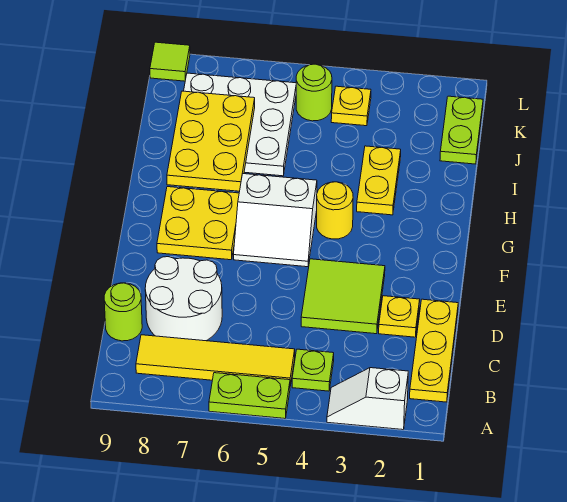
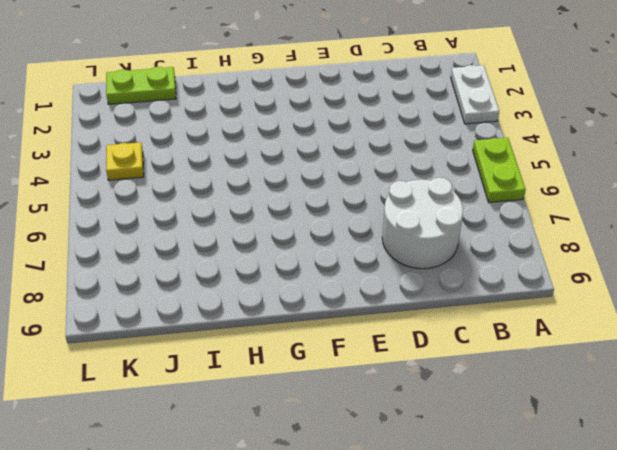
white 1x2 plate [451,65,499,124] -> white 1x2 slope [327,368,408,430]
none -> yellow 1x3 plate [410,299,458,402]
none -> lime 1x1 plate [292,349,334,391]
none -> yellow 1x4 tile [136,335,295,386]

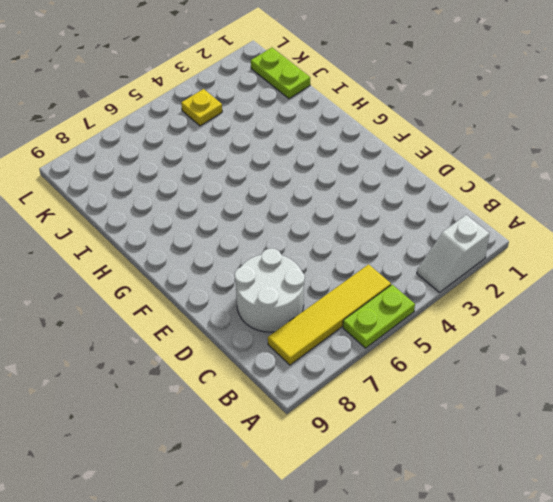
none -> yellow 1x3 plate [410,299,458,402]
none -> lime 1x1 plate [292,349,334,391]
none -> lime 1x1 round brick [104,283,142,341]

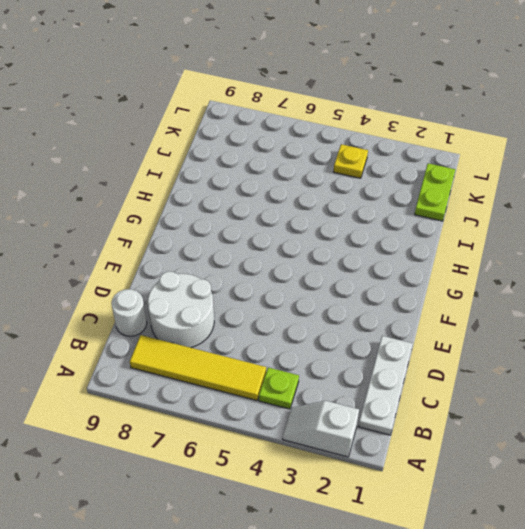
white 1x3 plate [358,336,413,435] -> yellow 1x3 plate [410,299,458,402]
white 1x1 round brick [111,289,147,336] -> lime 1x1 round brick [104,283,142,341]
none -> lime 1x2 plate [209,373,290,419]
none -> yellow 1x1 plate [379,296,420,337]
none -> lime 2x2 tile [301,259,385,334]

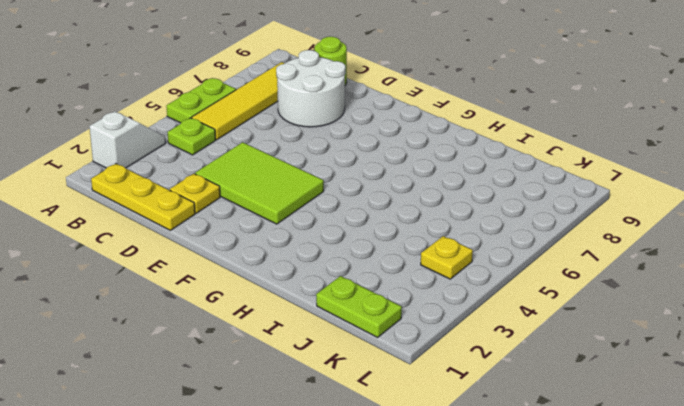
lime 2x3 tile [195,142,324,224] -> lime 2x2 tile [301,259,385,334]
none -> white 2x2 slope [234,174,317,267]
none -> yellow 2x2 plate [157,187,239,260]
none -> yellow 1x1 round brick [317,182,353,239]

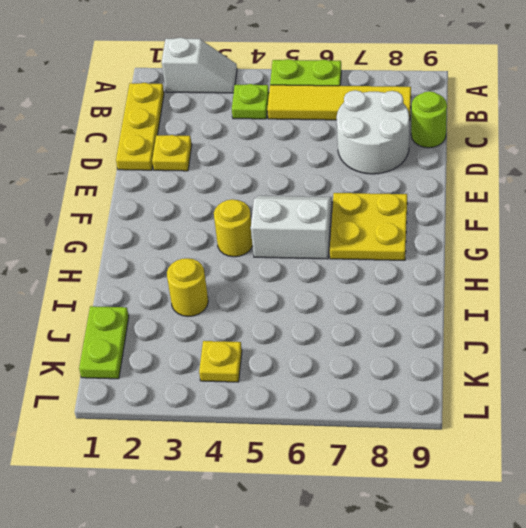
yellow 1x1 round brick [167,258,208,316] -> yellow 1x2 plate [357,146,401,215]
none -> lime 2x2 tile [301,259,385,334]
none -> white 3x3 plate [184,73,296,176]
none -> lime 1x1 round brick [296,64,332,121]

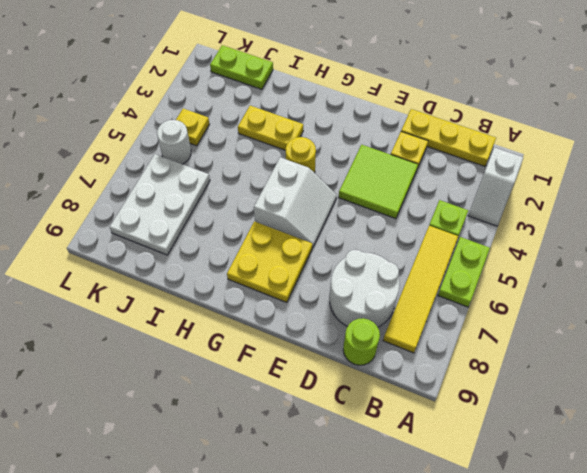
white 2x3 plate [110,154,210,255] -> white 3x3 plate [184,73,296,176]
white 1x1 round brick [157,120,191,164] -> lime 1x1 round brick [296,64,332,121]
none -> lime 1x1 tile [150,42,190,81]
none -> yellow 2x3 plate [167,91,255,191]

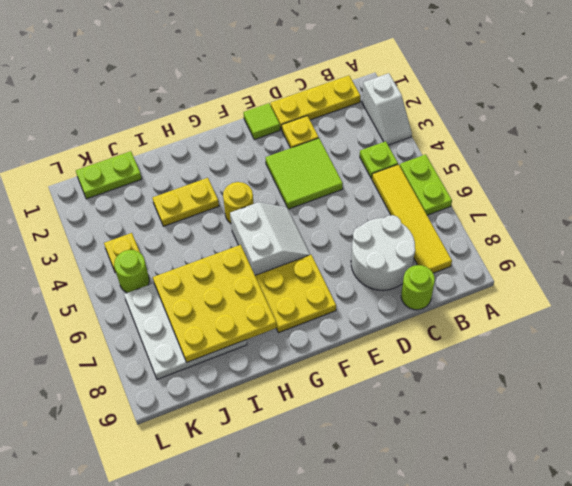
lime 1x1 tile [243,103,280,140] -> lime 1x1 tile moved to [150,42,190,81]
yellow 3x3 plate [153,245,277,362] -> yellow 2x3 plate [167,91,255,191]

